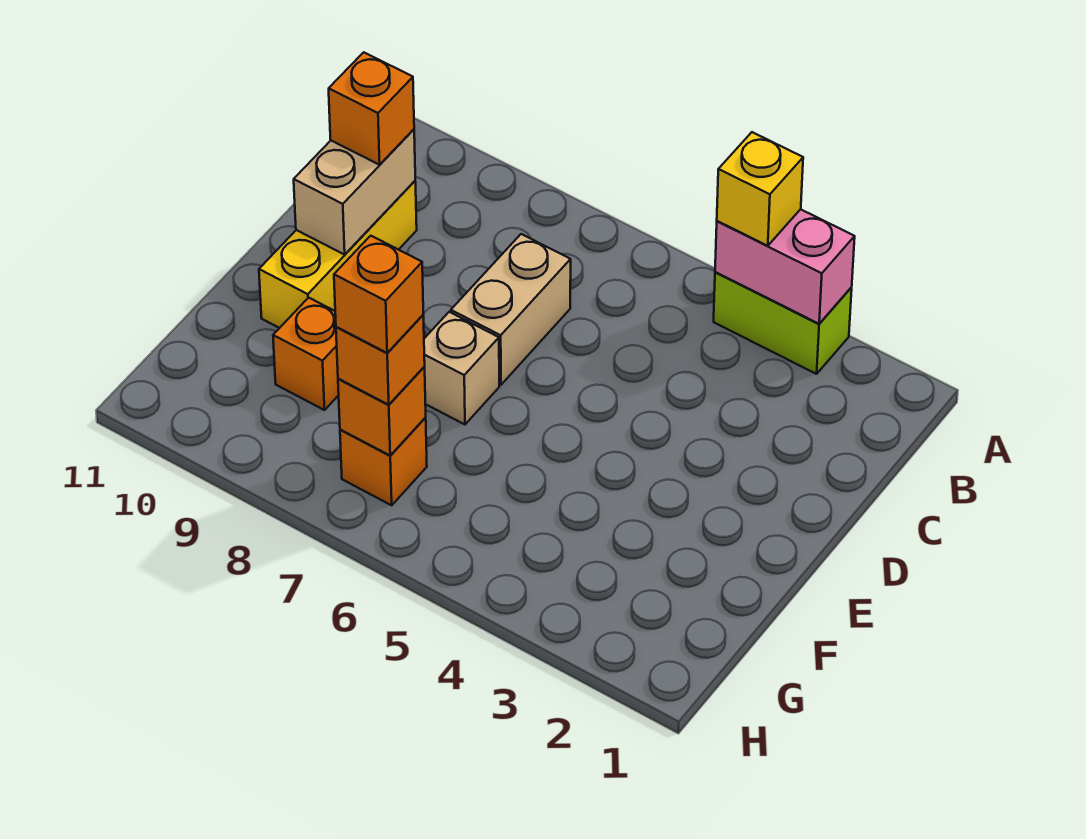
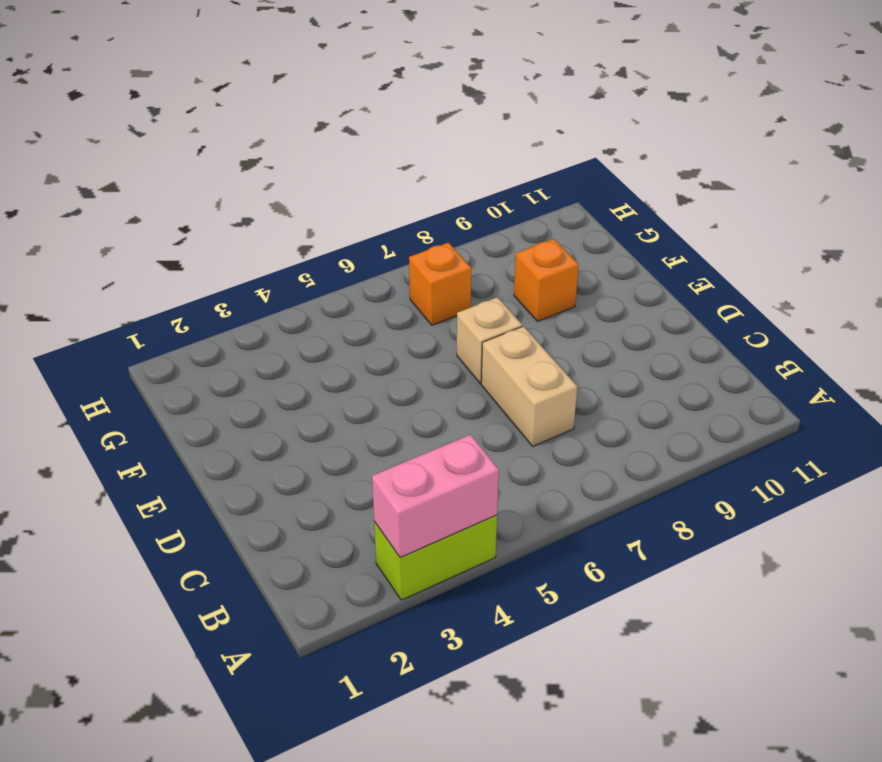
none -> yellow 1x3 brick [259,181,417,328]
none -> tan 1x2 brick [294,129,415,255]
none -> orange 1x1 brick [338,367,426,456]

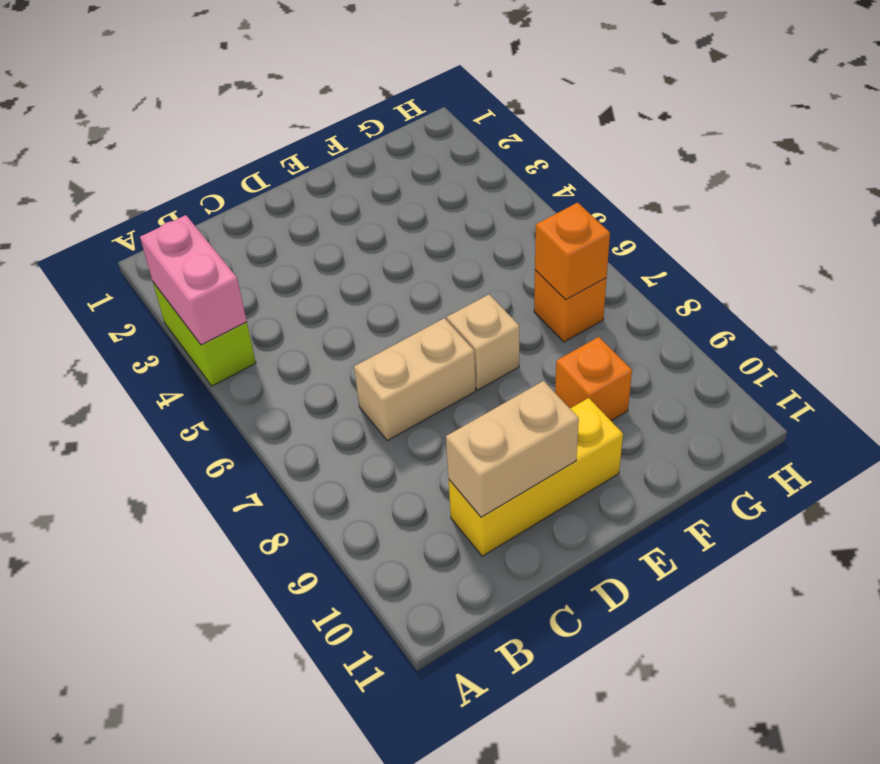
none -> yellow 1x1 brick [717,132,803,246]
none -> orange 1x1 brick [329,52,414,165]
none -> orange 1x1 brick [336,315,425,405]

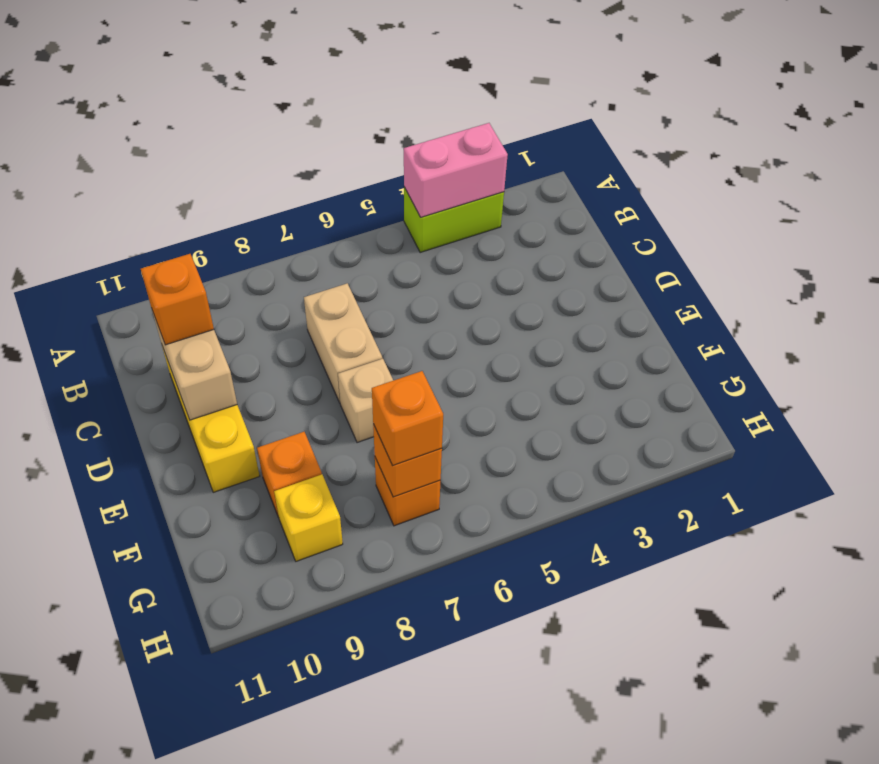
yellow 1x1 brick [274,474,343,561] -> yellow 1x1 brick moved to [717,132,803,246]
none -> orange 1x1 brick [334,236,423,353]

